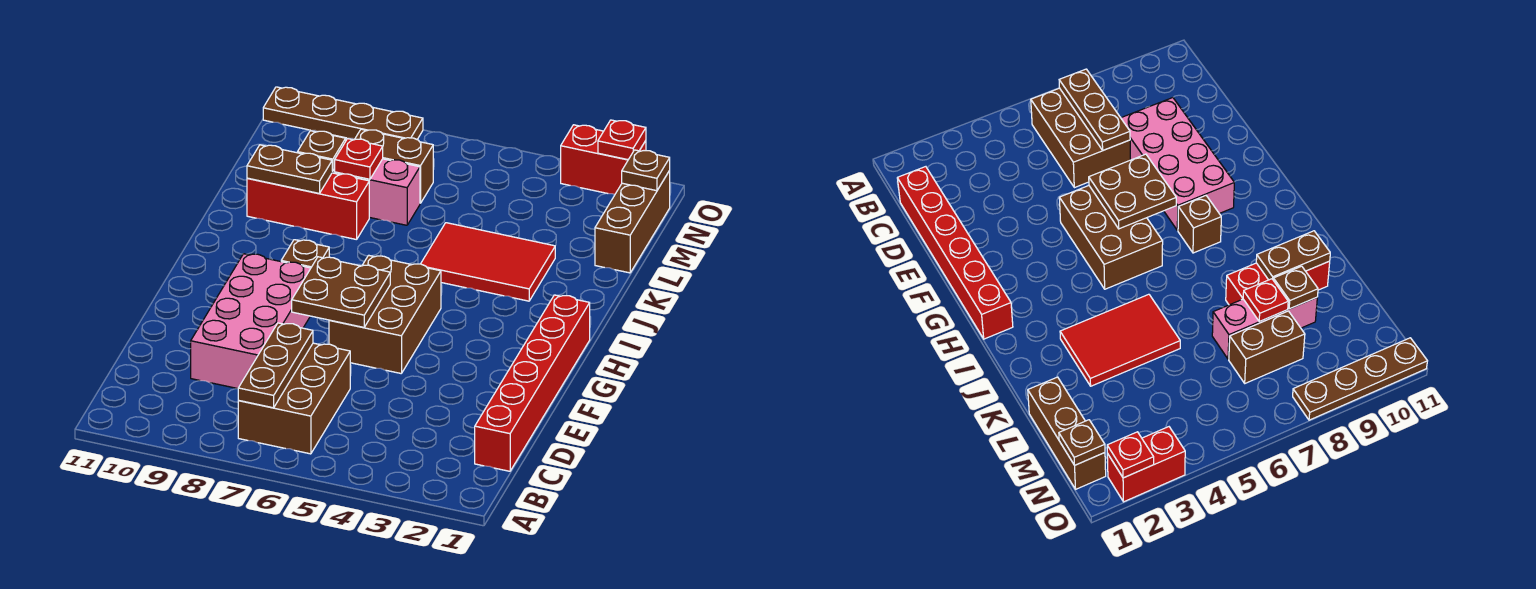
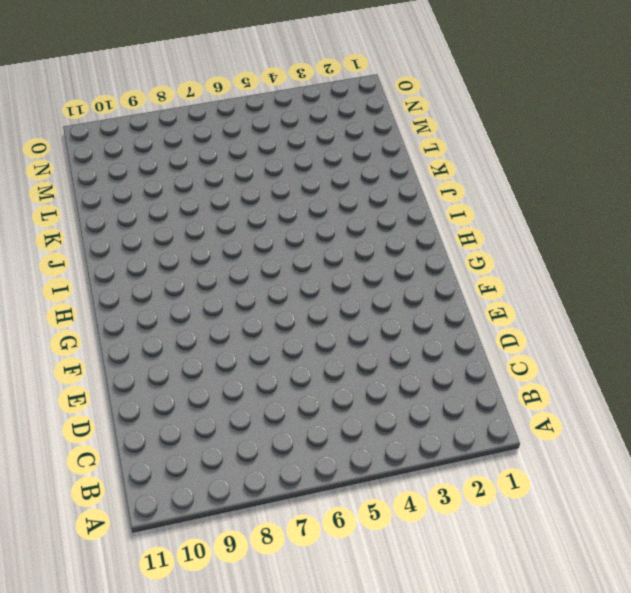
none -> brown 2x3 brick [238,343,350,454]
none -> red 1x6 brick [475,295,590,471]
none -> pink 2x4 brick [191,254,311,389]

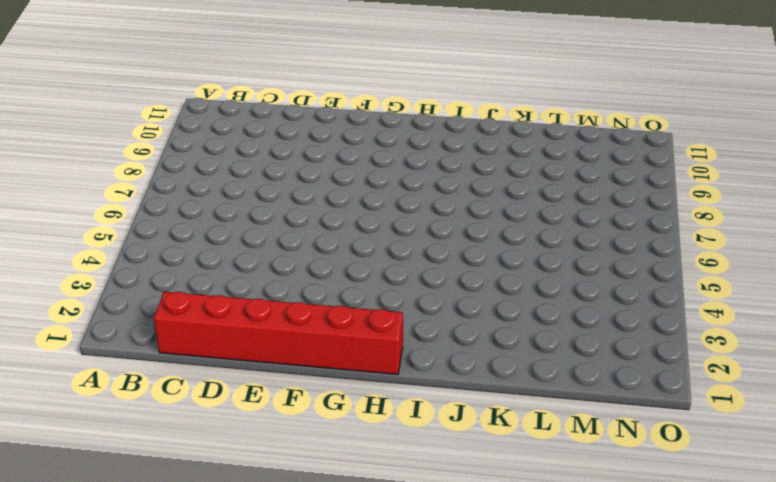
none -> brown 2x3 brick [238,343,350,454]
none -> pink 2x4 brick [191,254,311,389]
none -> brown 2x3 brick [329,255,441,373]

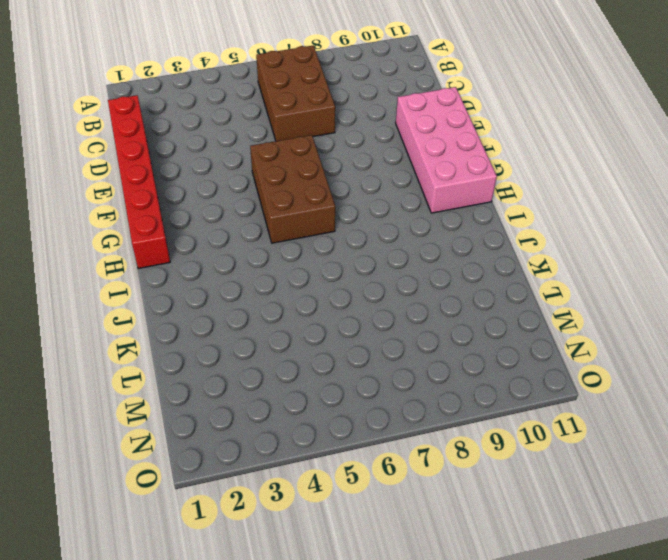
pink 2x4 brick [396,87,497,213] -> pink 2x4 brick moved to [191,254,311,389]
none -> brown 1x1 brick [281,240,329,268]
none -> red 2x3 tile [421,223,555,301]
none -> red 1x3 brick [247,173,369,240]

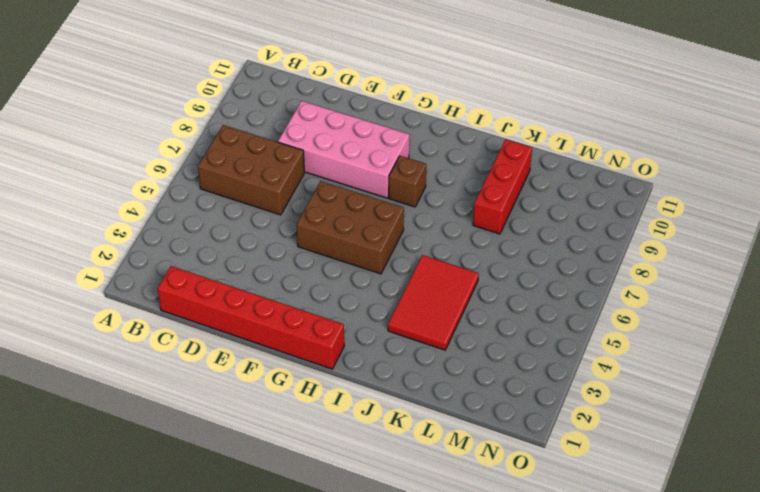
none -> brown 1x3 brick [595,171,670,273]
none -> pink 1x3 brick [332,159,420,225]
none -> brown 1x2 brick [355,129,433,203]

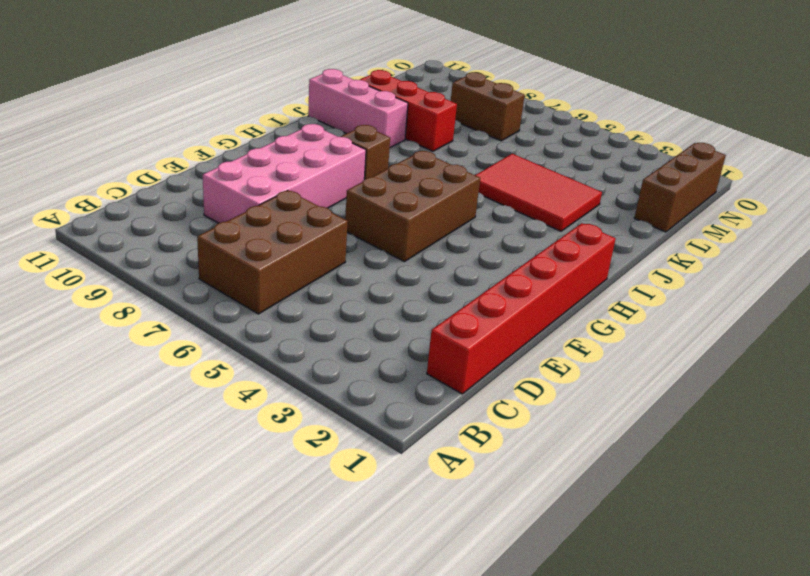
pink 1x3 brick [308,69,408,147] -> pink 1x3 brick moved to [332,159,420,225]
none -> red 1x2 brick [561,125,646,195]
none -> brown 1x4 plate [263,87,423,139]
none -> brown 1x3 plate [238,323,313,408]

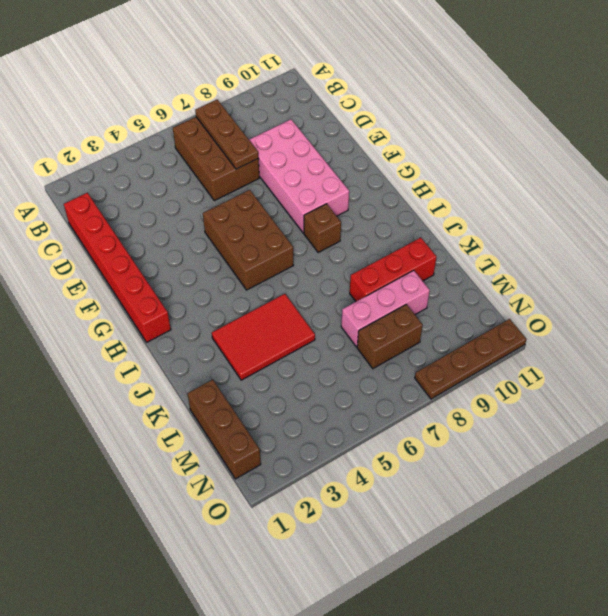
none -> red 1x2 brick [561,125,646,195]
none -> brown 2x2 plate [292,257,390,327]
none -> brown 1x2 plate [247,145,332,193]

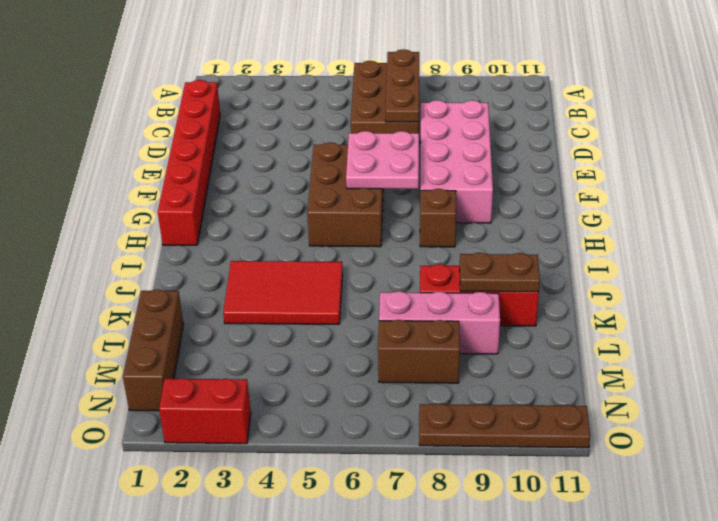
pink 2x2 plate [346,131,419,189] -> brown 2x2 plate [292,257,390,327]
none -> red 1x1 plate [335,139,383,179]
none -> brown 1x1 plate [297,131,346,171]
none -> brown 1x1 plate [622,150,670,191]

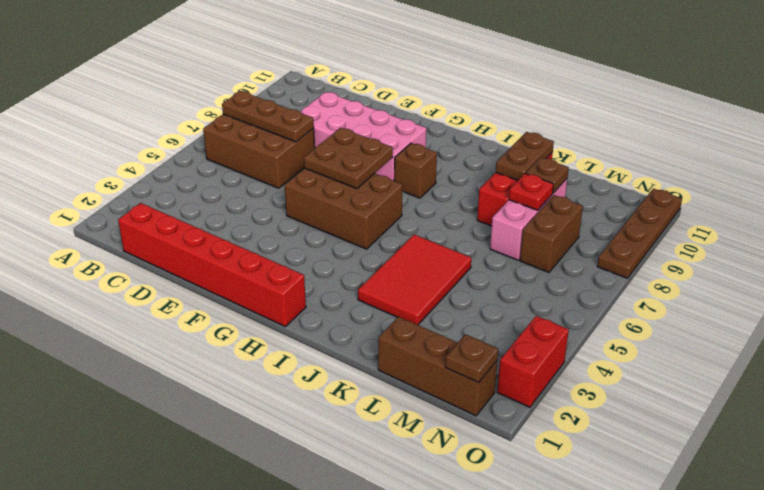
none -> red 1x1 plate [598,120,646,160]

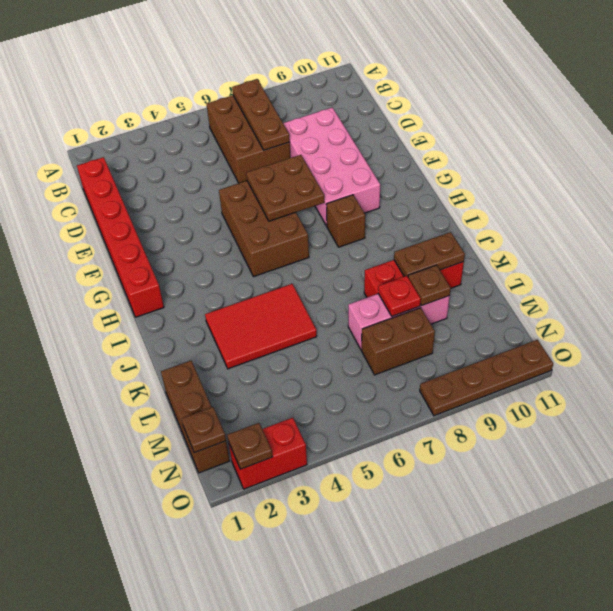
brown 1x1 plate [227,423,273,469] -> red 1x1 plate [598,120,646,160]

